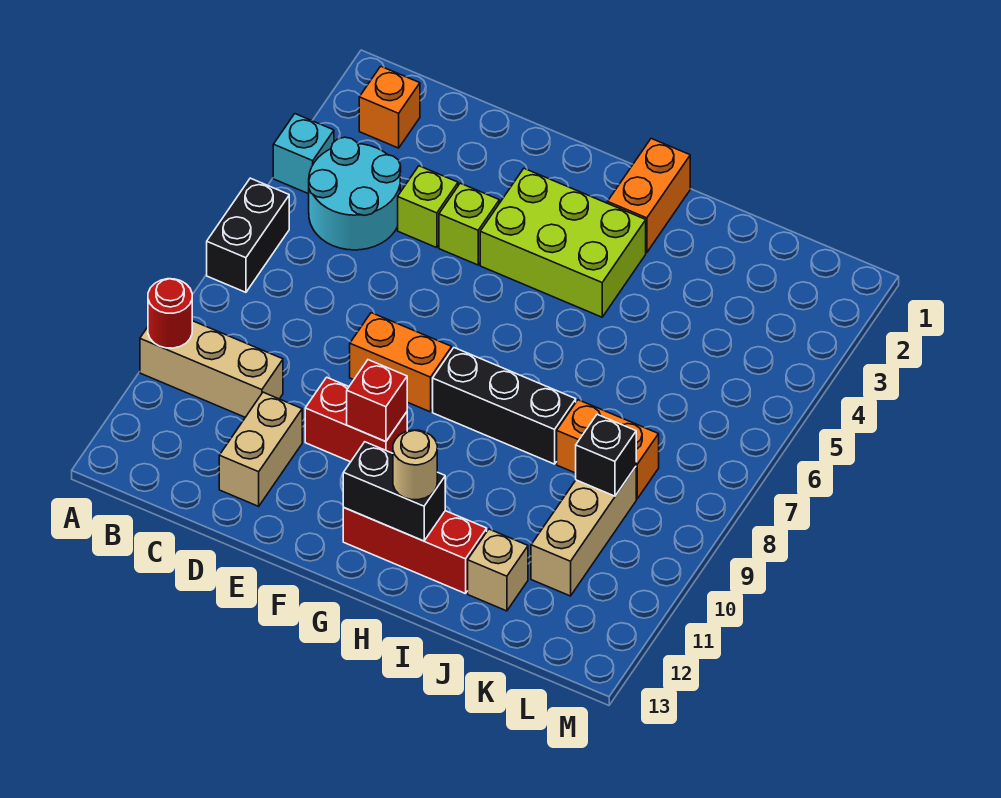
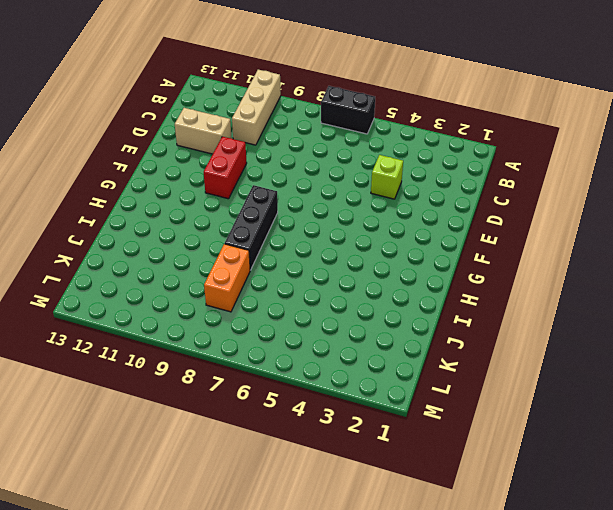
none -> cyan 1x1 brick [273,114,334,194]
none -> orange 1x1 brick [359,66,420,148]
none -> cyan 2x2 round brick [309,137,401,250]

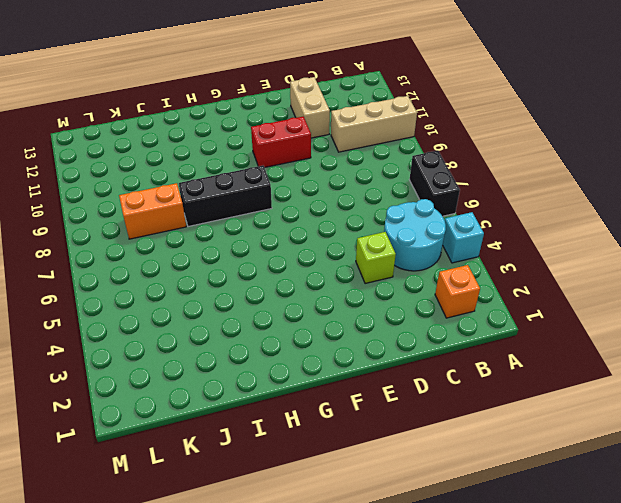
none -> lime 1x1 brick [439,183,499,265]
none -> orange 1x2 brick [350,313,452,412]
none -> lime 2x3 brick [480,168,646,317]

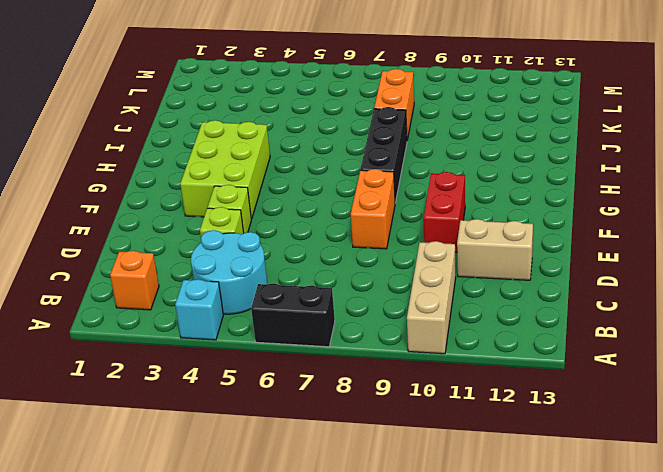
none -> red 1x3 brick [343,508,487,594]
none -> orange 1x2 brick [607,139,690,253]
none -> tan 1x1 brick [468,529,528,611]

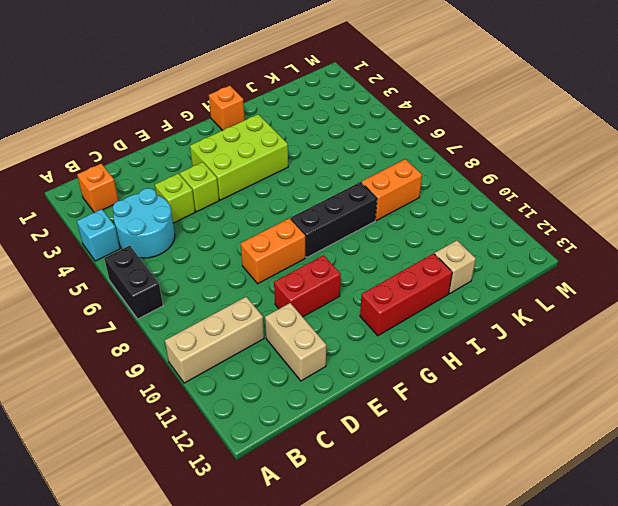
orange 1x1 brick [209,86,245,131] -> orange 1x2 brick [607,139,690,253]
none -> tan 1x3 brick [531,467,636,596]
none -> red 1x1 round brick [148,279,192,348]
none -> red 1x1 brick [347,360,407,442]

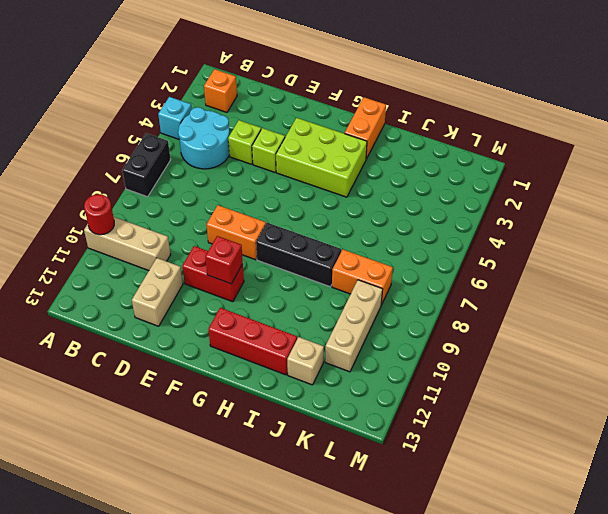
none -> black 1x2 brick [343,442,445,541]
none -> black 1x1 brick [576,414,636,496]
none -> tan 1x1 round brick [393,430,437,500]

